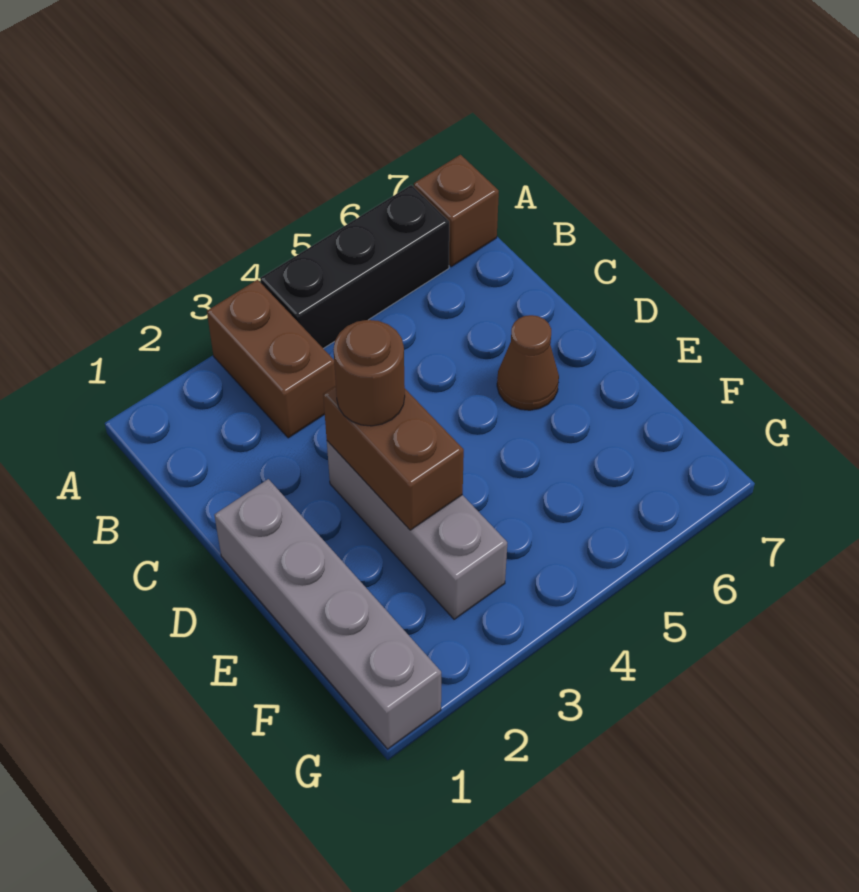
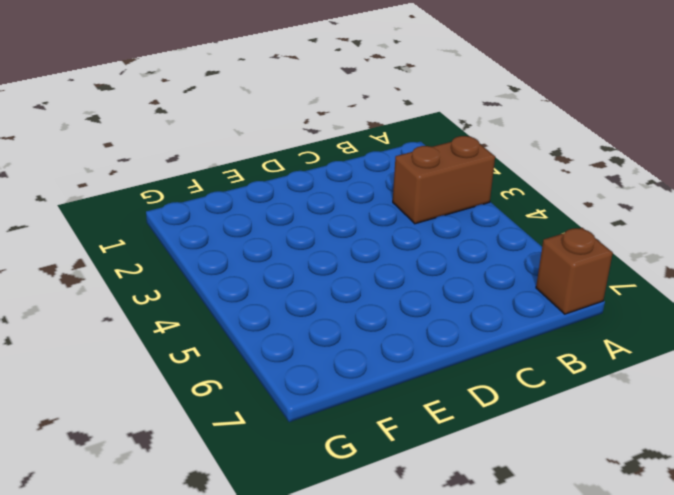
none -> black 1x3 brick [260,185,449,349]
none -> grey 1x4 brick [214,479,441,749]

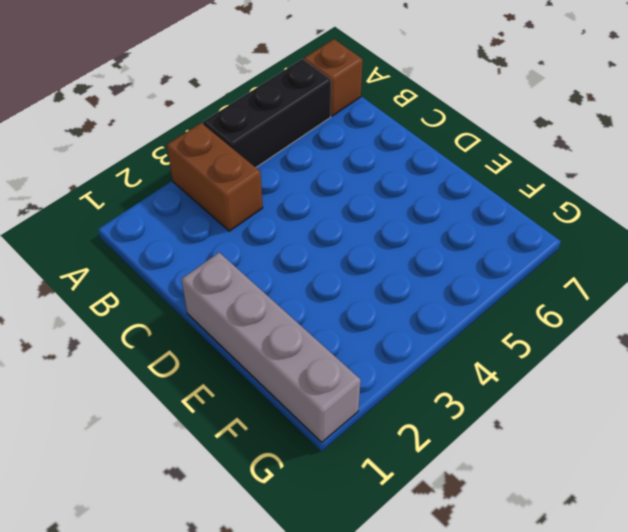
none -> grey 1x3 brick [327,441,507,619]
none -> brown 1x1 cone [497,315,559,410]

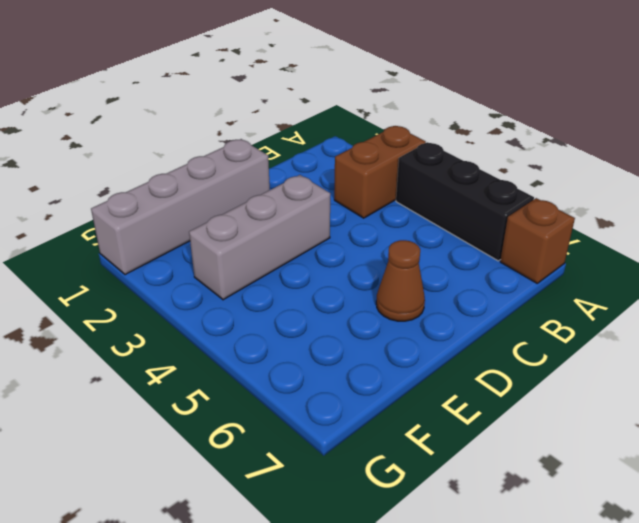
none -> brown 1x2 brick [323,386,464,530]
none -> brown 1x1 round brick [333,320,405,426]

